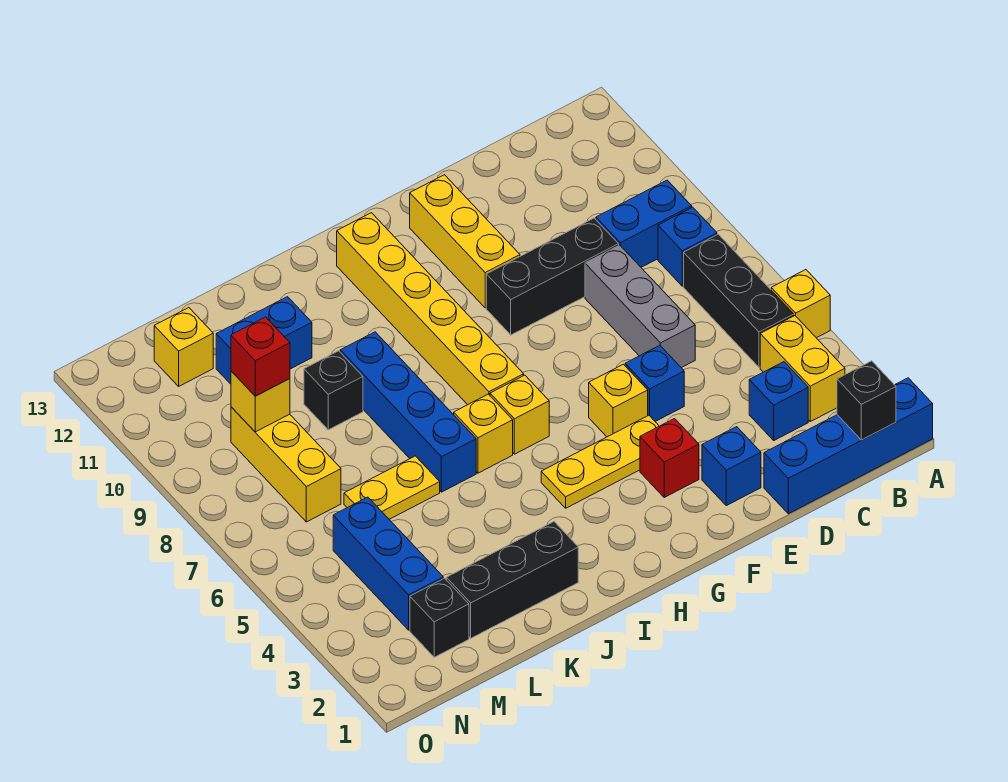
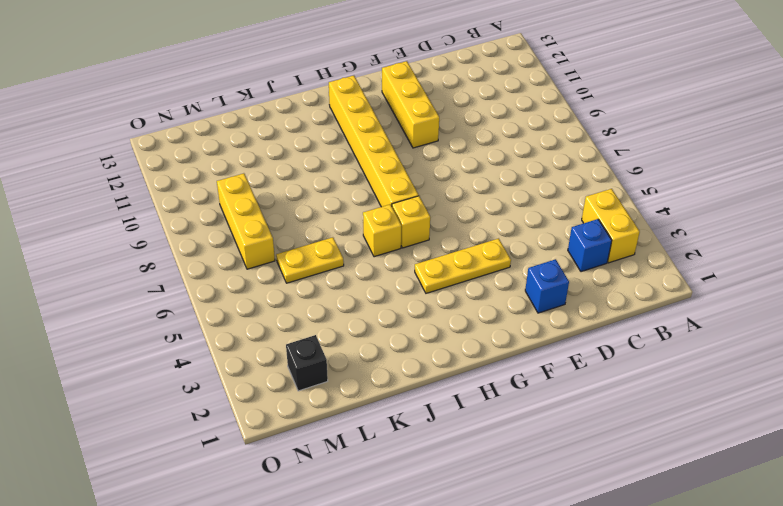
none -> blue 1x4 brick [764,378,933,514]
none -> yellow 1x1 brick [771,270,830,338]
none -> black 1x3 brick [684,234,794,367]
none -> blue 1x1 brick [658,207,717,286]

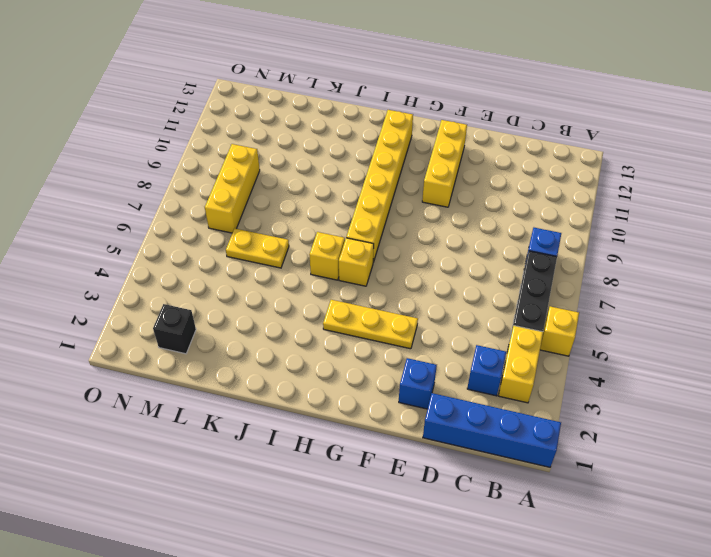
none -> blue 1x2 brick [596,180,692,267]
none -> grey 1x3 brick [585,245,695,368]
none -> black 1x3 brick [486,218,619,335]
none -> blue 1x1 brick [625,345,684,421]

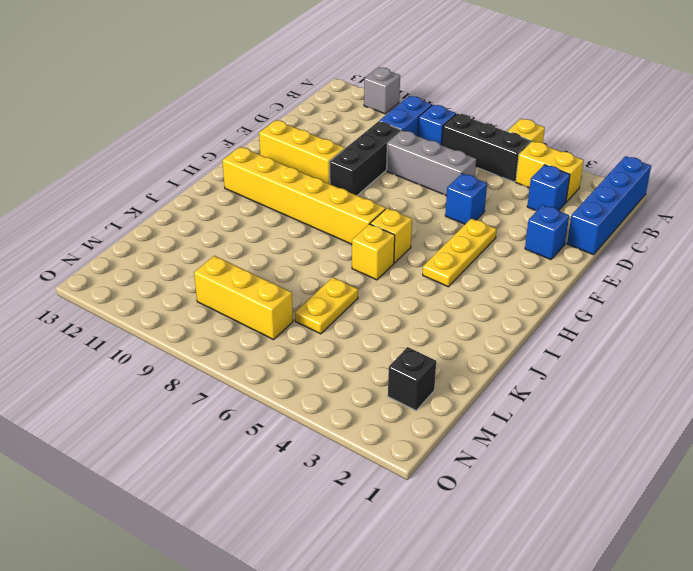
grey 1x1 brick [364,68,400,114] -> none
none -> red 1x1 brick [640,419,699,497]
none -> yellow 1x1 brick [589,364,648,437]
none -> black 1x3 brick [446,522,578,638]
none -> blue 1x4 brick [340,332,476,492]

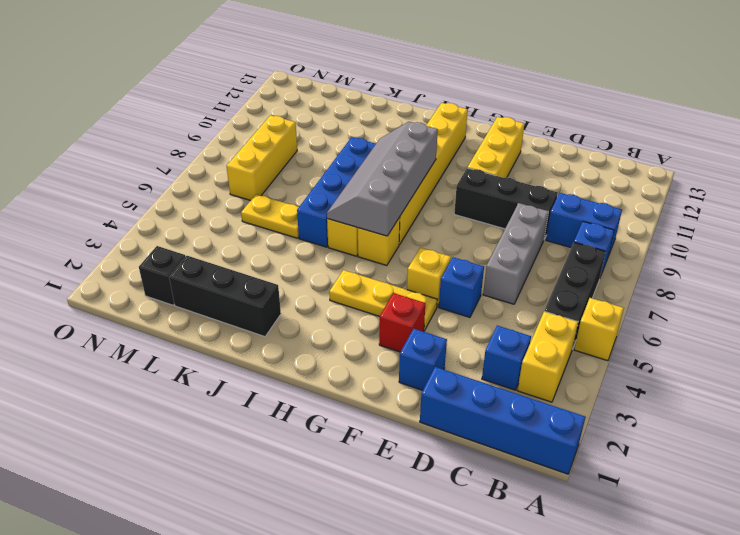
grey 2x4 slope [327,122,438,236] -> none
none -> black 1x1 brick [304,351,363,430]
none -> blue 1x2 brick [216,297,312,384]
none -> blue 1x3 brick [333,497,443,630]
none -> yellow 1x1 brick [154,308,213,386]

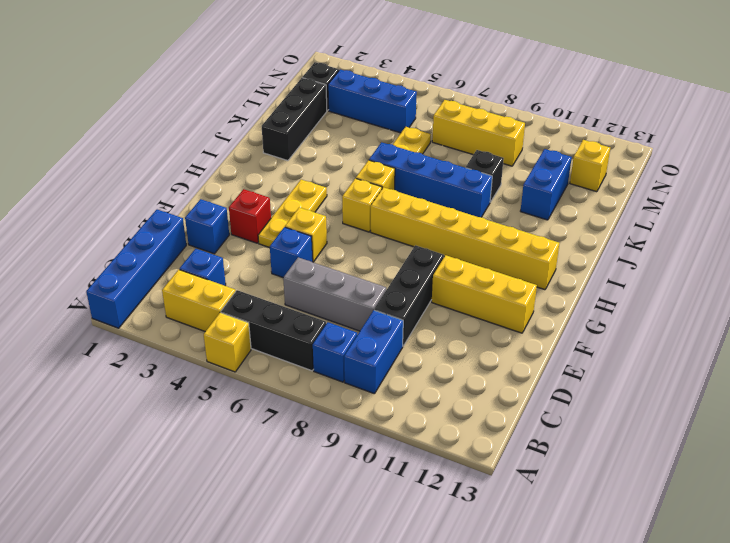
none -> black 1x1 brick [837,361,896,440]
none -> yellow 1x1 brick [231,371,290,432]
none -> red 1x1 brick [231,317,290,396]

